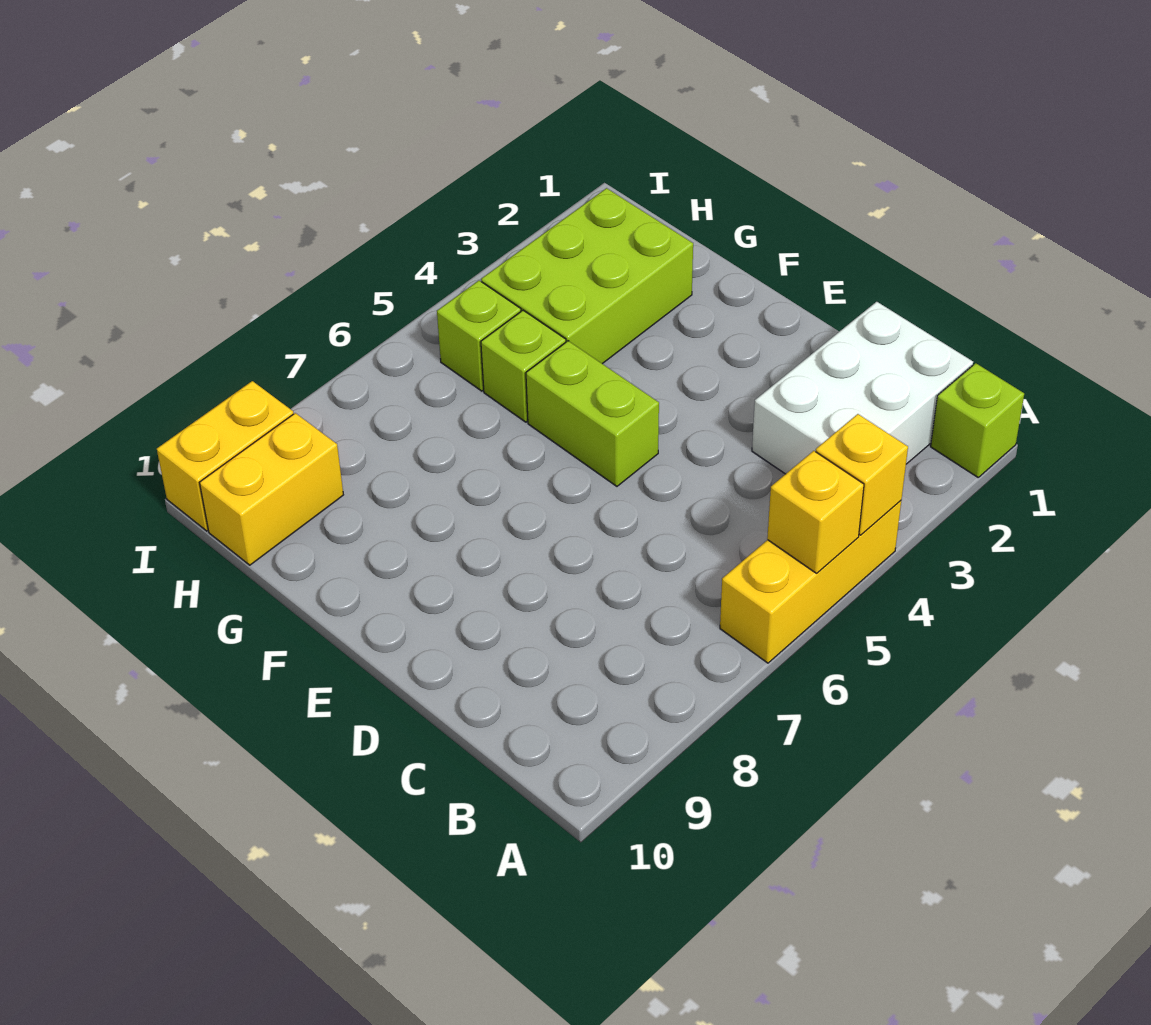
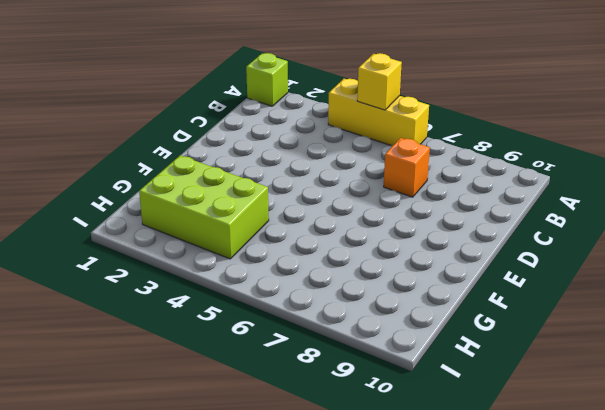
orange 1x1 brick [384,138,430,197] -> none
none -> white 2x3 brick [752,302,973,474]
none -> lime 1x2 brick [526,341,659,486]

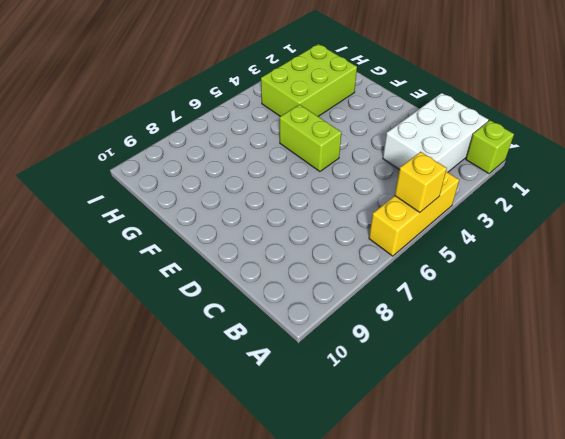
none -> lime 1x1 brick [481,310,566,422]
none -> lime 1x1 brick [437,281,521,391]

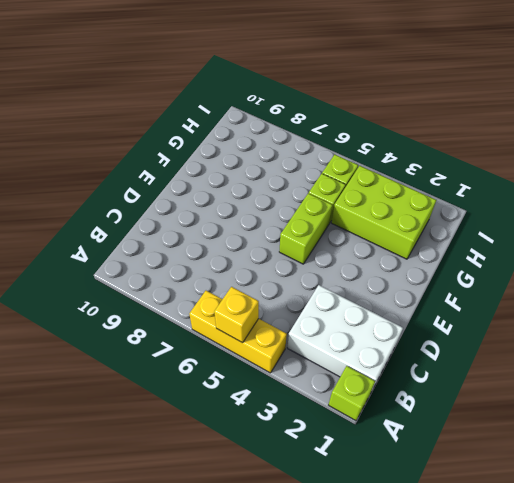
none -> yellow 1x2 brick [200,413,343,565]
none -> yellow 1x2 brick [157,381,294,531]

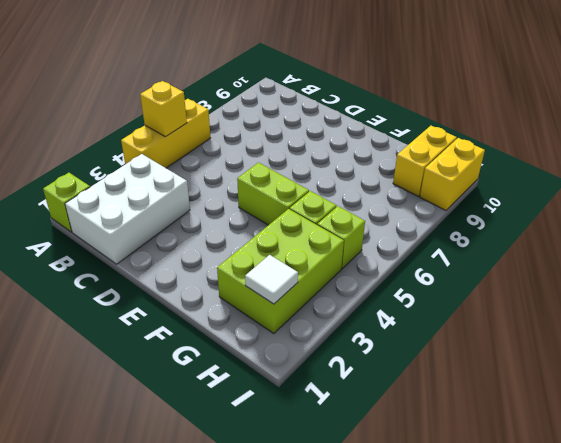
white 1x1 tile [245,255,298,304] -> none
none -> yellow 1x1 brick [816,414,908,535]

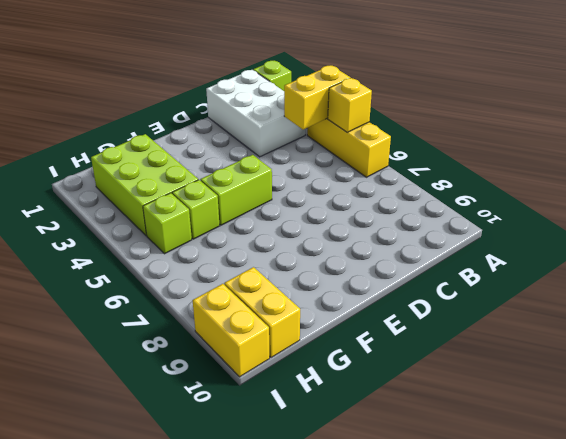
yellow 1x2 brick [284,66,350,129] -> yellow 1x1 brick [816,414,908,535]

